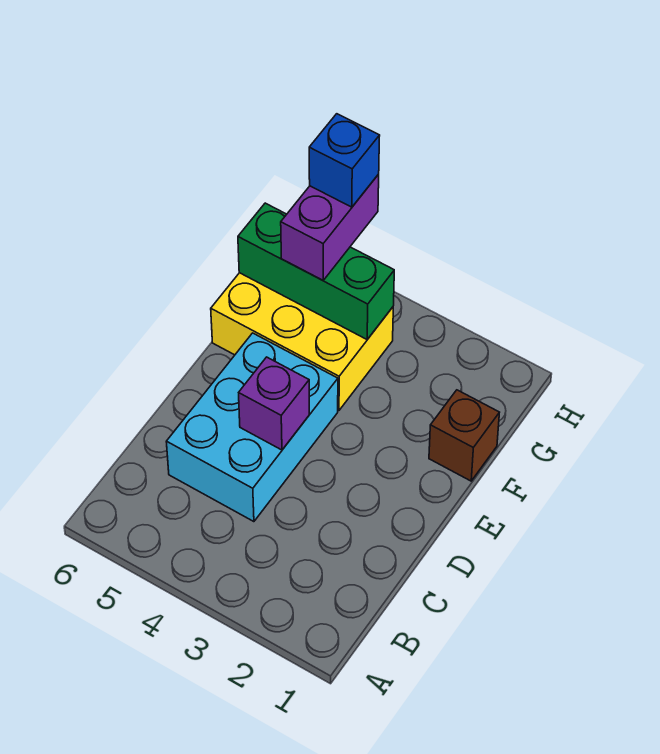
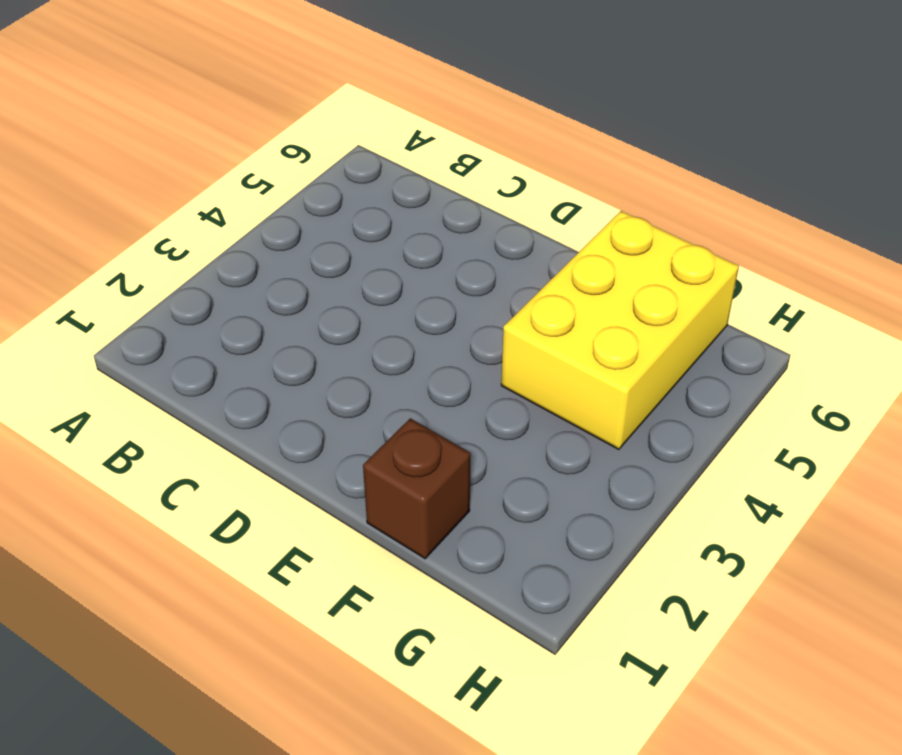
none -> cyan 2x3 brick [166,333,338,522]
none -> purple 1x1 brick [239,357,309,450]

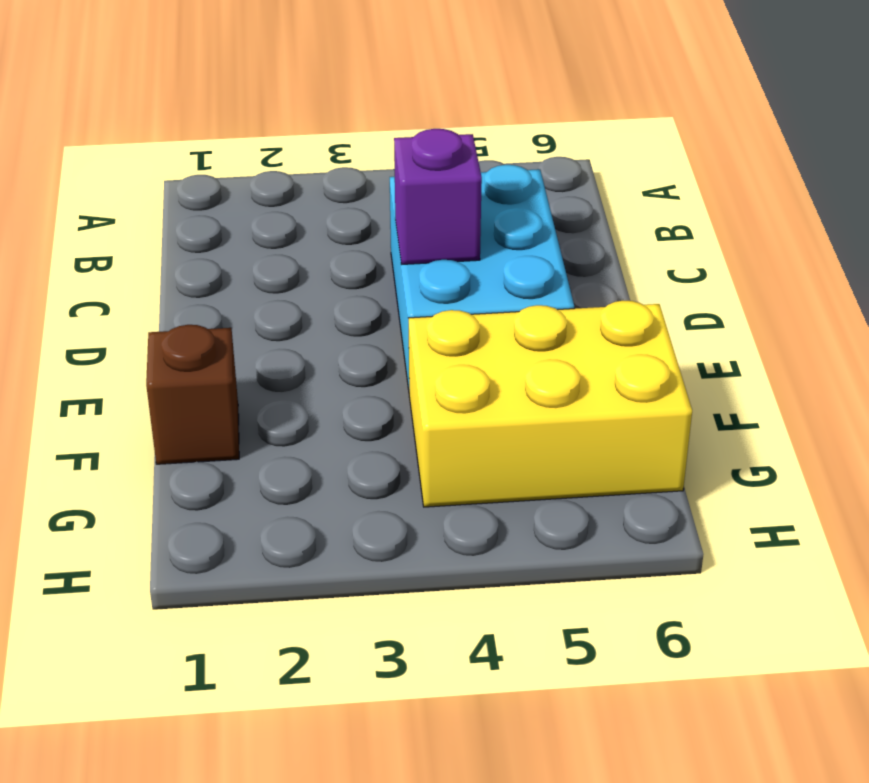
none -> green 1x3 brick [238,203,394,339]
none -> purple 1x2 brick [281,174,379,280]

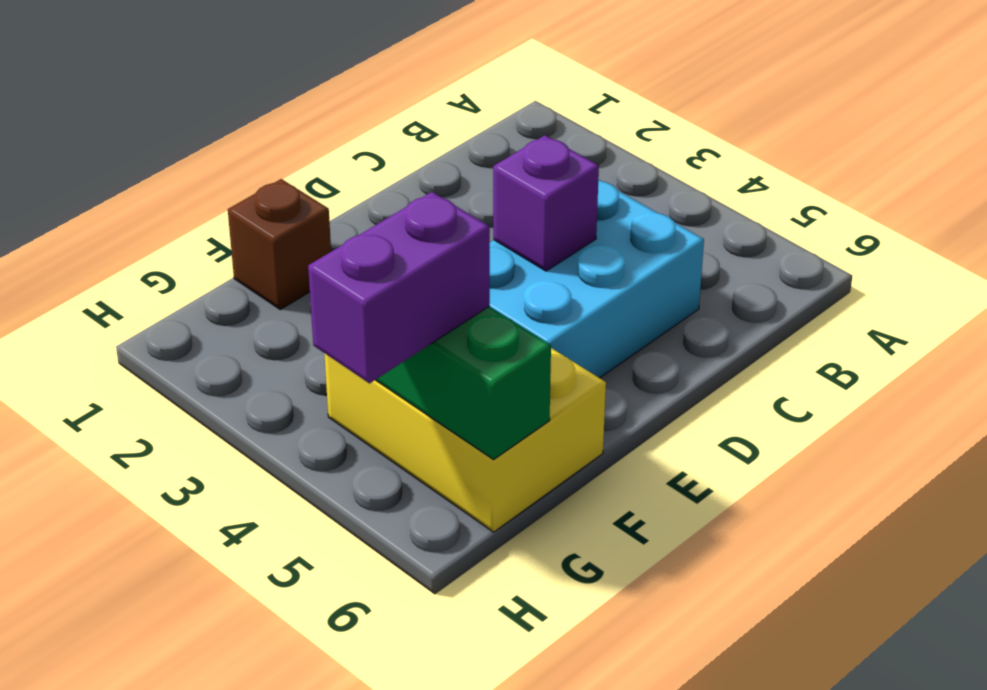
none -> blue 1x1 brick [309,114,380,207]

